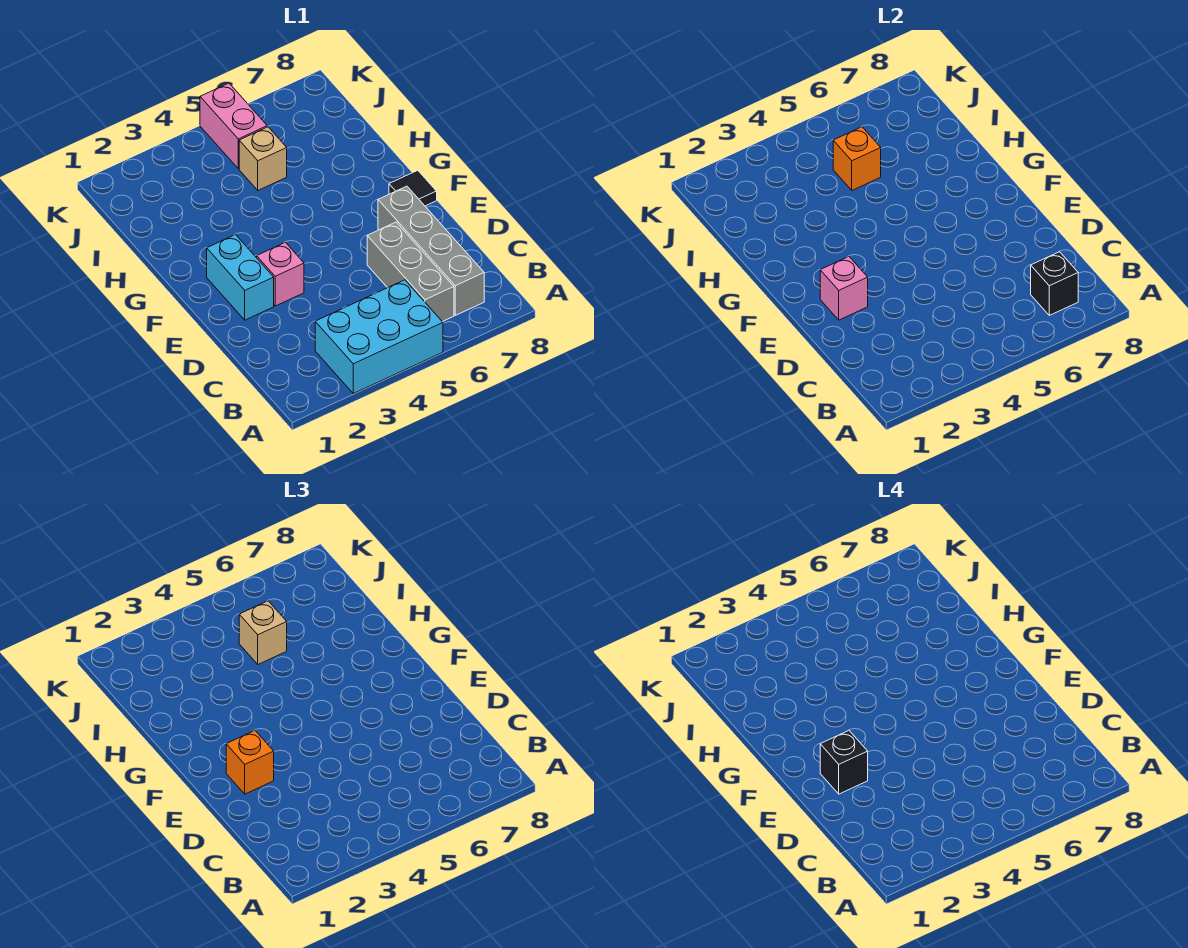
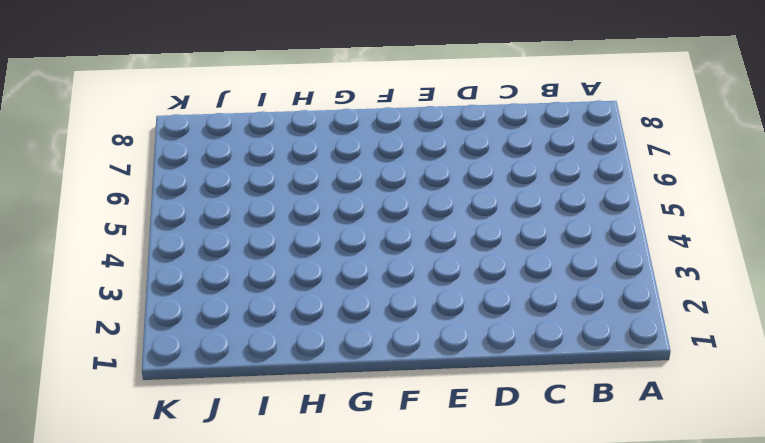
none -> cyan 2x3 brick [315,280,443,393]
none -> grey 1x3 brick [367,222,454,322]
none -> grey 1x4 brick [378,186,484,315]

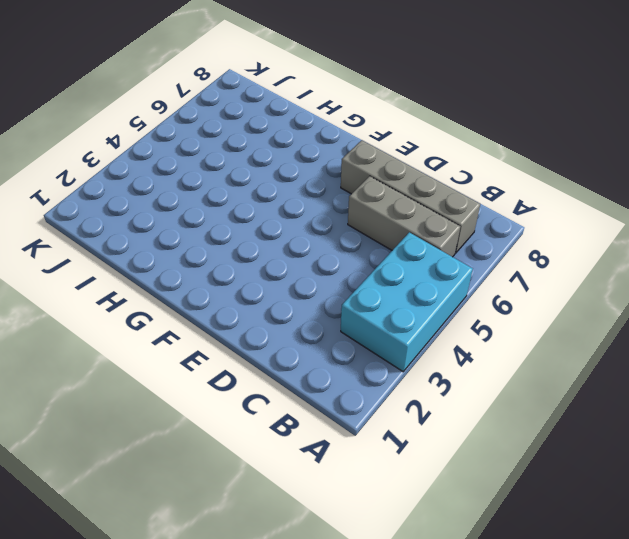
none -> cyan 1x2 brick [207,235,274,320]
none -> pink 1x1 brick [257,242,304,306]
none -> black 1x1 tile [389,170,437,206]

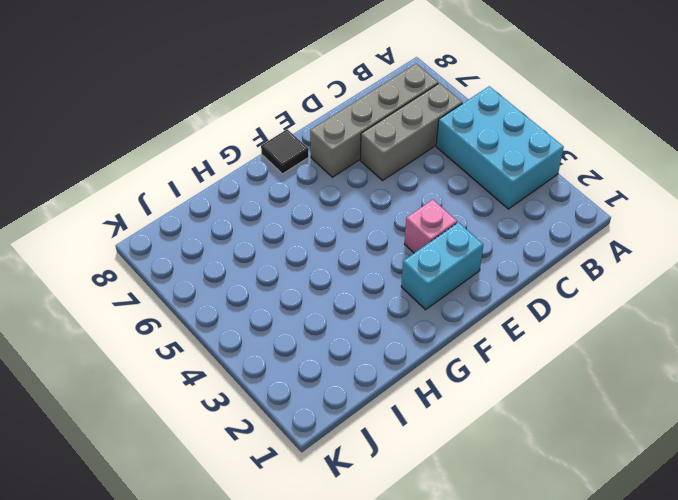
none -> tan 1x1 brick [239,127,287,190]
none -> pink 1x2 brick [200,83,267,169]
none -> black 1x1 brick [1031,252,1078,315]

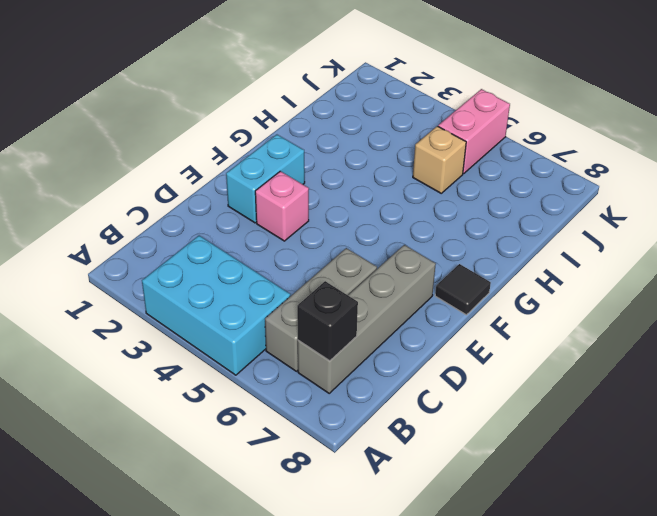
none -> pink 1x1 brick [820,257,868,320]
none -> orange 1x1 brick [833,127,881,190]
none -> orange 1x1 brick [226,731,274,794]

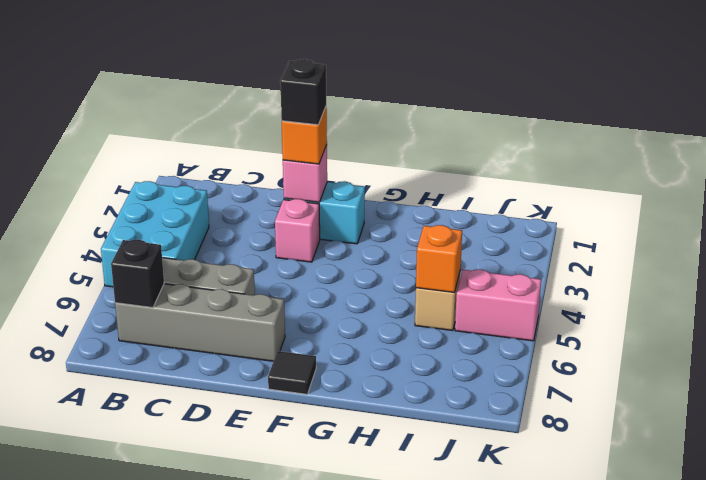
none -> tan 1x1 brick [239,601,287,664]

